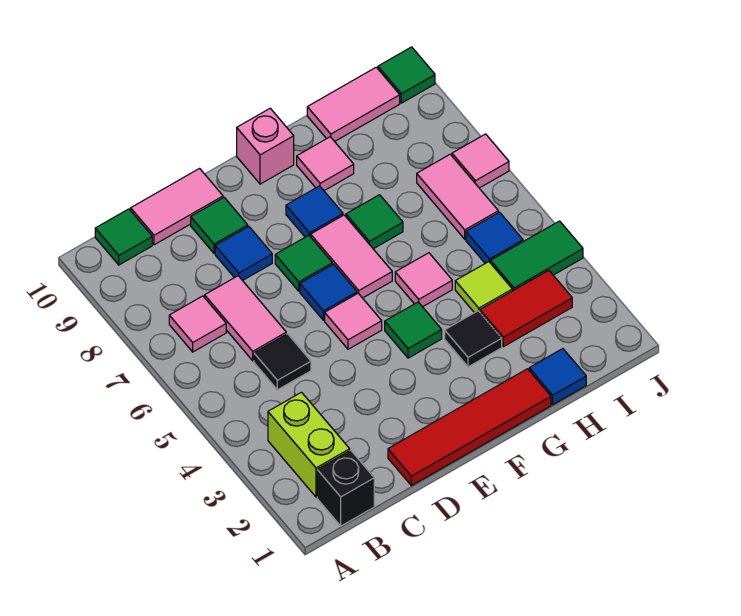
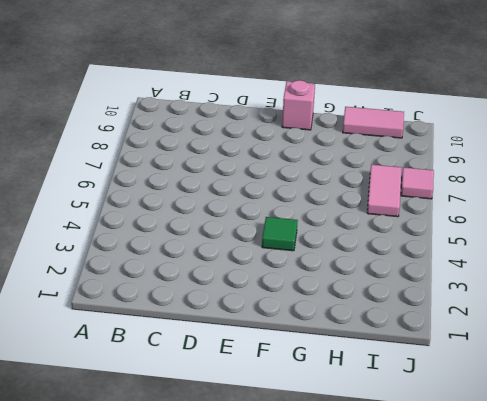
none -> black 1x1 brick [317,450,374,526]
none -> lime 1x2 brick [268,392,350,497]
none -> pink 1x1 tile [169,296,226,352]
none -> green 1x1 tile [95,209,152,265]

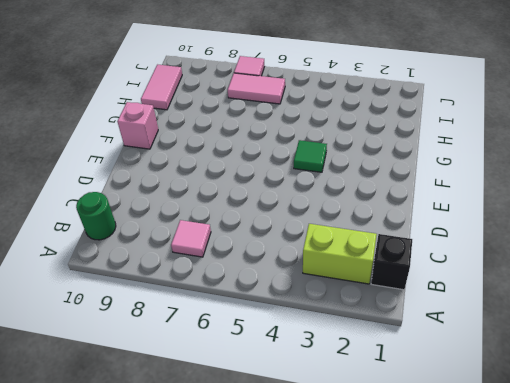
green 1x1 round brick [76,192,116,240] -> green 1x1 tile [95,209,152,265]
none -> black 1x1 tile [254,334,311,390]
none -> pink 1x2 tile [205,276,286,361]
none -> pink 1x2 tile [131,169,223,245]
none -> red 1x4 tile [388,369,551,486]

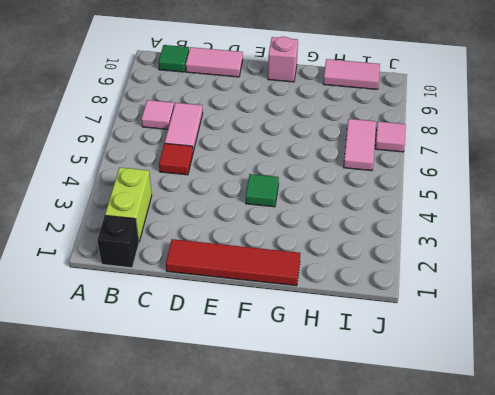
red 1x1 tile [159,143,193,175] -> black 1x1 tile [254,334,311,390]
none -> blue 1x1 tile [215,227,272,281]
none -> green 1x1 tile [191,198,248,254]
none -> pink 1x1 tile [325,293,382,349]
none -> blue 1x1 tile [300,264,357,320]

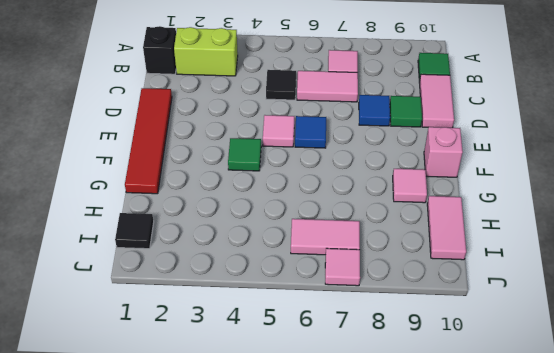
black 1x1 tile [115,213,154,249] -> black 1x1 tile moved to [445,311,502,367]
none -> green 1x1 tile [275,235,332,291]
none -> pink 1x2 tile [311,215,392,298]
none -> blue 1x1 tile [286,186,343,237]
none -> pink 1x1 tile [395,253,452,307]

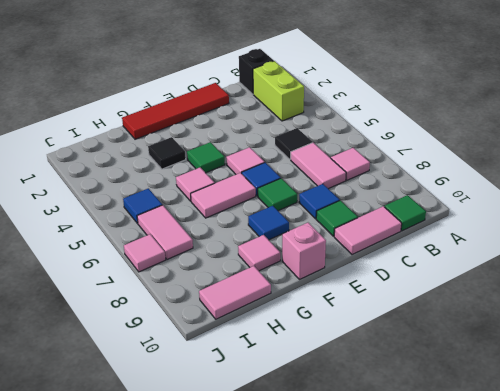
pink 1x2 tile [191,173,256,218] -> pink 1x2 tile turned to [311,215,392,298]
none -> green 1x1 tile [346,195,403,249]
none -> blue 1x1 tile [529,349,586,404]
none -> red 1x2 tile [480,270,572,347]
none -> lime 1x1 tile [455,262,512,313]

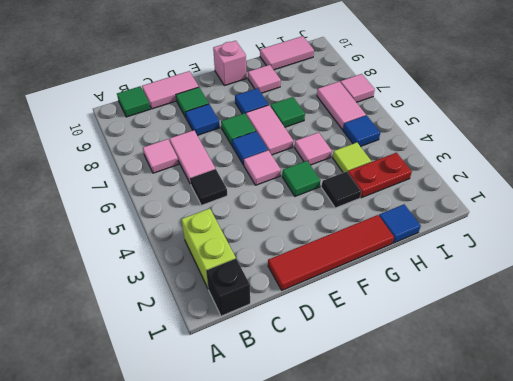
red 1x2 plate [348,153,412,198] -> red 1x2 tile [480,270,572,347]
none -> green 1x2 tile [491,221,583,291]
none -> green 1x1 tile [378,47,435,103]

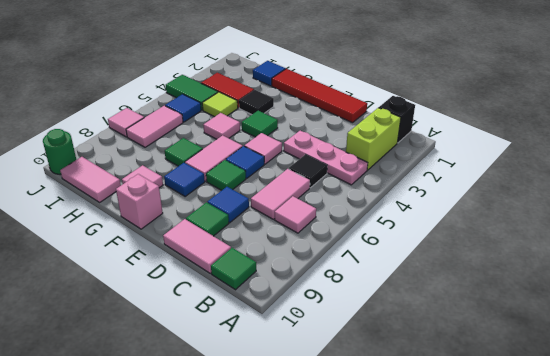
pink 1x3 plate [284,131,368,185] -> none
green 1x1 round brick [43,129,76,175] -> green 1x1 tile [378,47,435,103]

